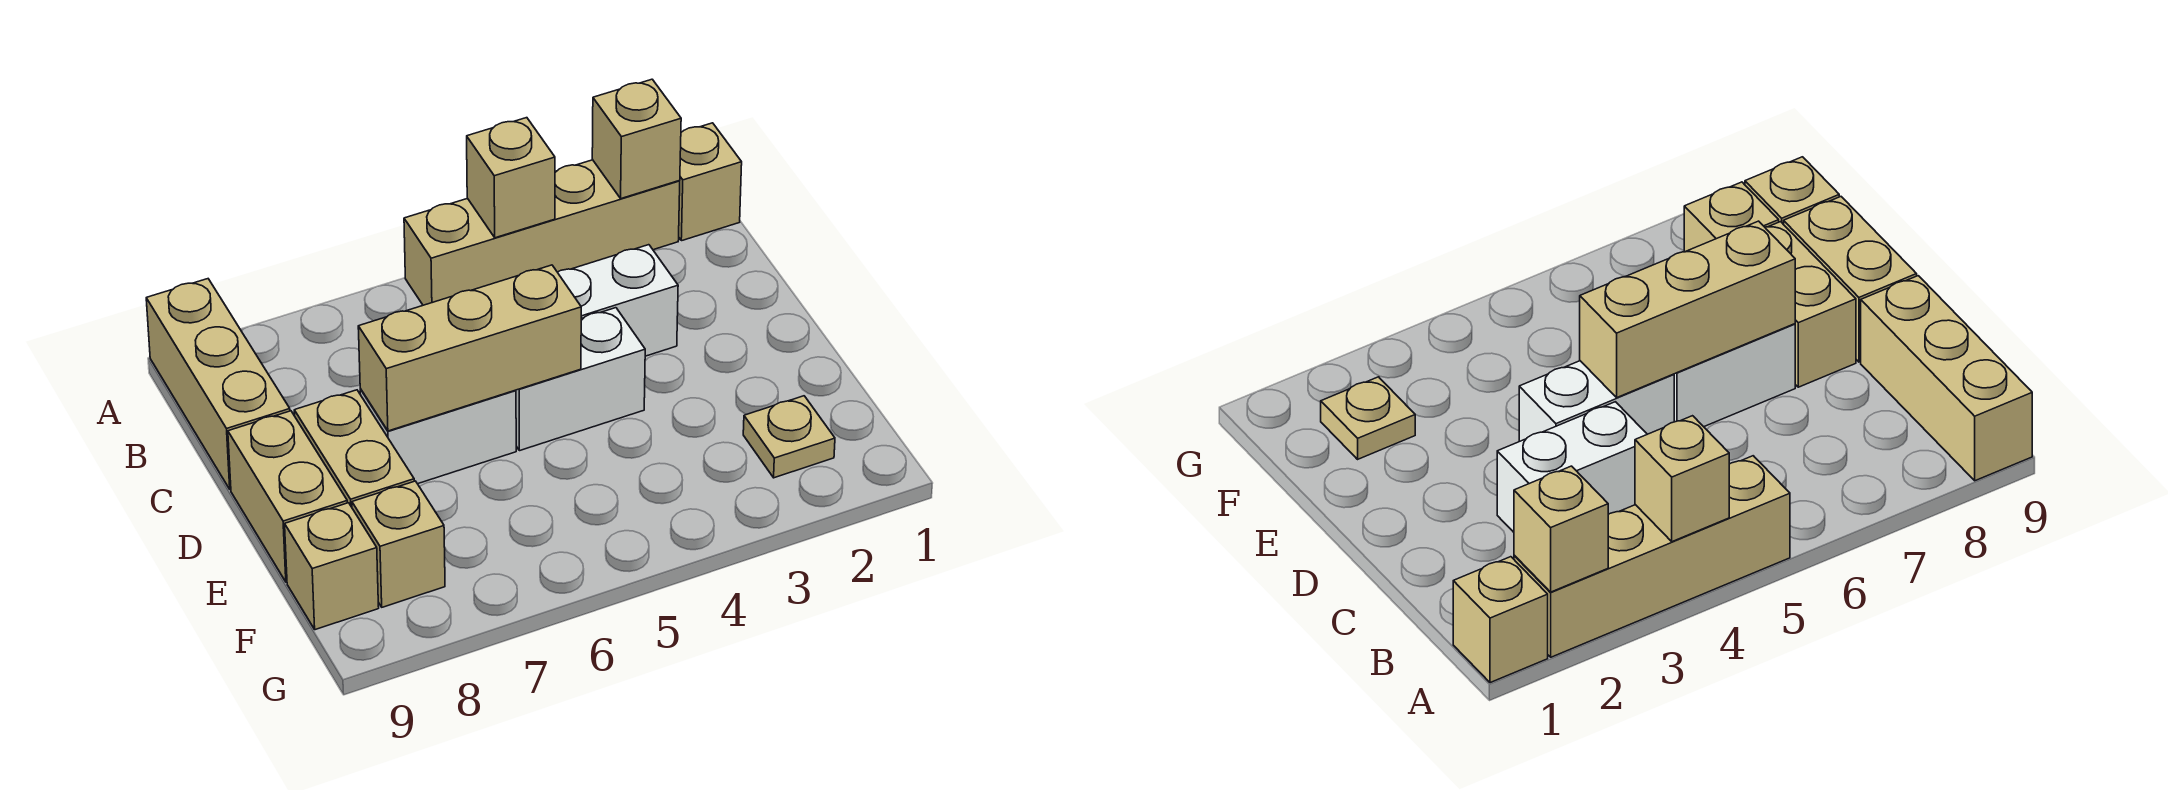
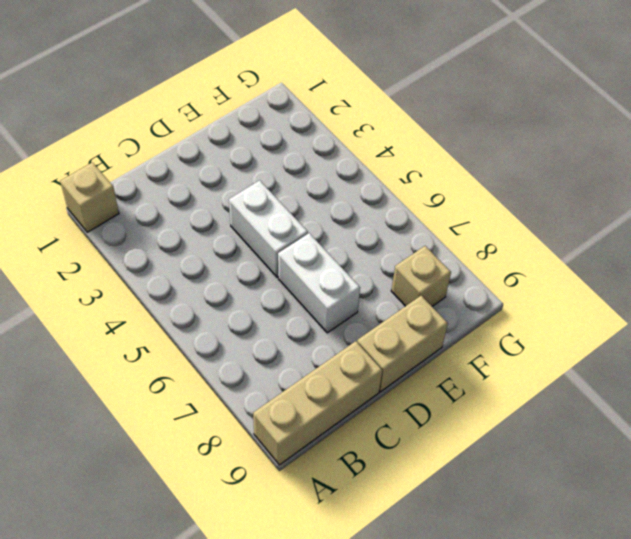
none -> tan 1x4 brick [404,160,680,305]
none -> white 1x2 brick [558,245,678,356]
none -> tan 1x2 brick [294,390,414,507]

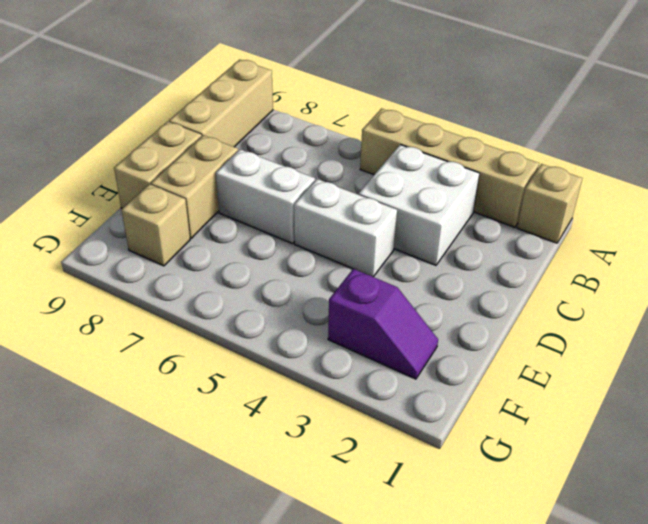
white 2x2 brick [358,145,480,265] -> white 1x2 brick [558,245,678,356]
purple 1x2 slope [328,269,438,379] -> tan 1x1 plate [743,396,835,478]
none -> tan 1x1 brick [285,503,379,630]
none -> tan 1x1 brick [592,79,681,199]
none -> tan 1x1 brick [467,118,555,238]

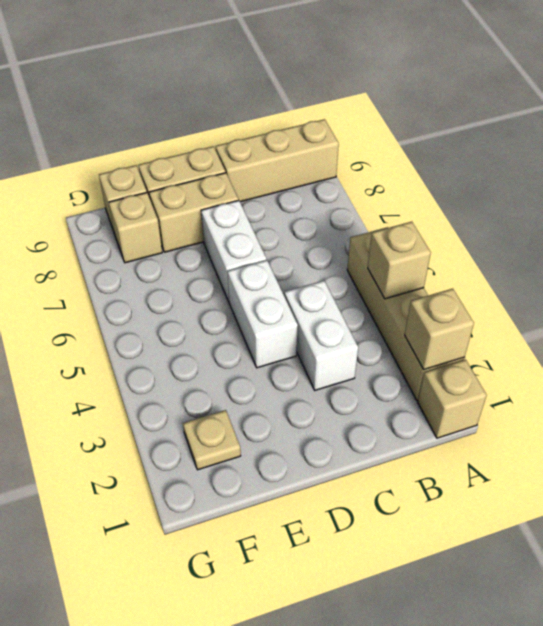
none -> tan 1x3 brick [358,265,581,431]

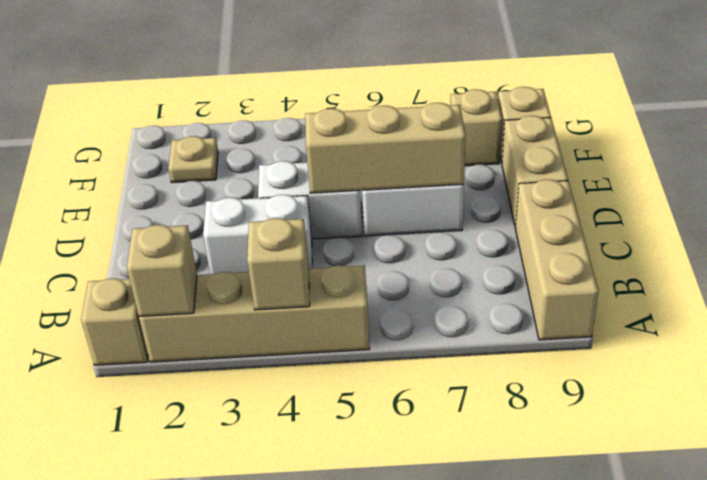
none -> tan 1x2 brick [294,390,414,507]

